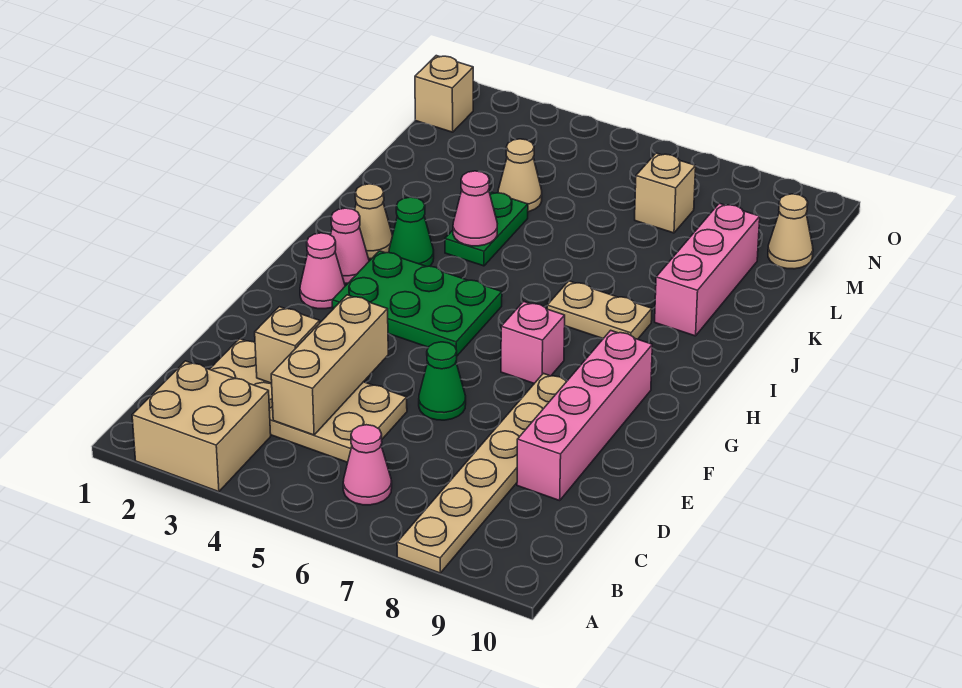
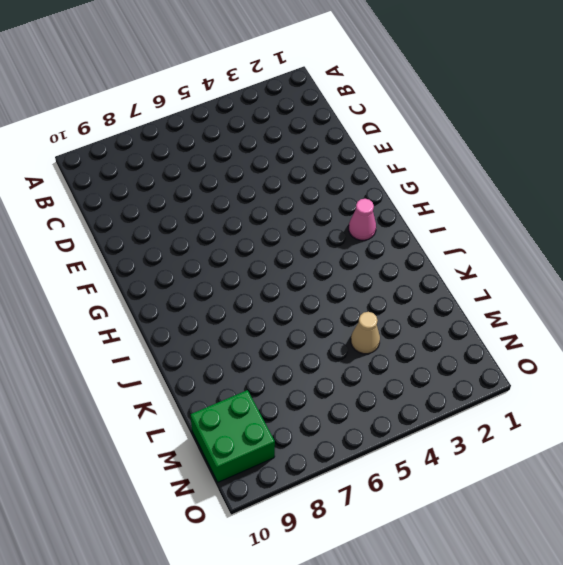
green 2x2 brick [190,390,275,482] -> tan 1x1 cone [768,194,813,269]
none -> tan 2x2 brick [132,361,271,492]
none -> tan 1x6 plate [397,373,566,573]
none -> pink 1x1 cone [343,425,392,505]

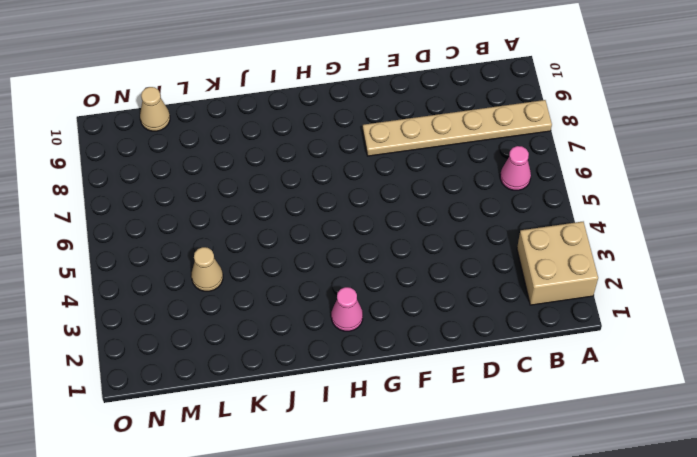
none -> tan 2x4 plate [210,339,407,462]
none -> pink 1x4 brick [517,330,652,501]
none -> green 1x1 cone [419,342,466,420]

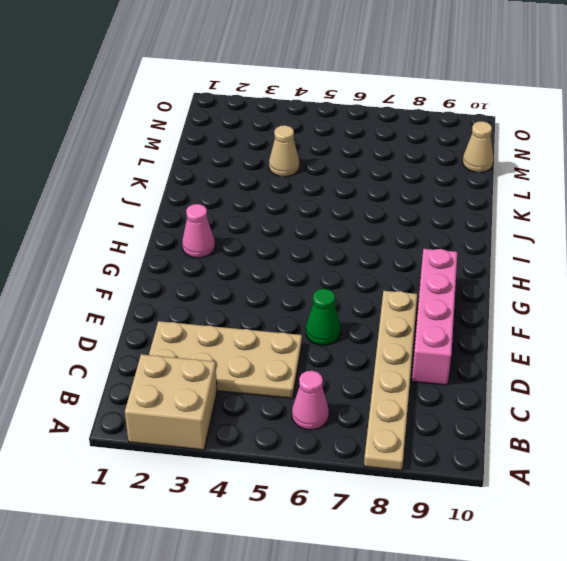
none -> pink 1x1 cone [300,233,345,309]
none -> green 2x3 plate [332,251,502,356]
none -> pink 1x1 brick [501,301,565,383]

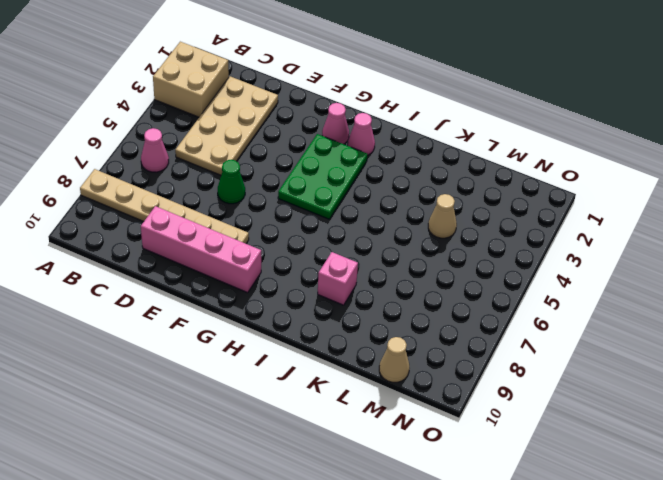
pink 1x1 brick [318,252,358,305] -> pink 1x1 brick moved to [501,301,565,383]
none -> tan 1x1 cone [355,184,393,259]
none -> green 1x1 cone [389,197,434,267]
none -> tan 1x2 plate [547,281,652,339]

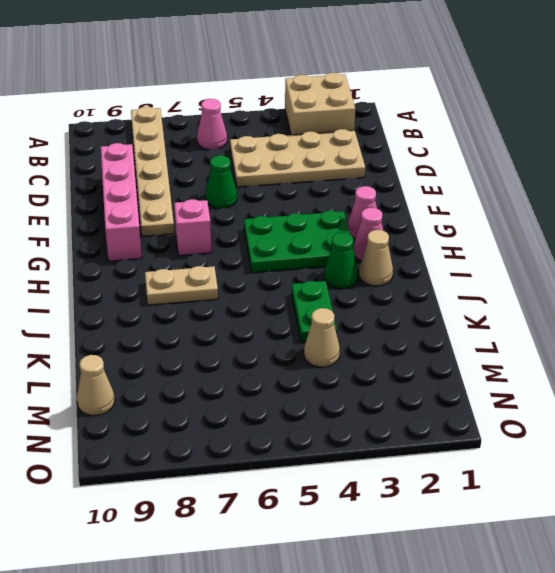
none -> pink 1x3 brick [655,203,760,336]
none -> tan 1x1 brick [635,153,696,233]
none -> tan 1x1 brick [415,56,473,132]

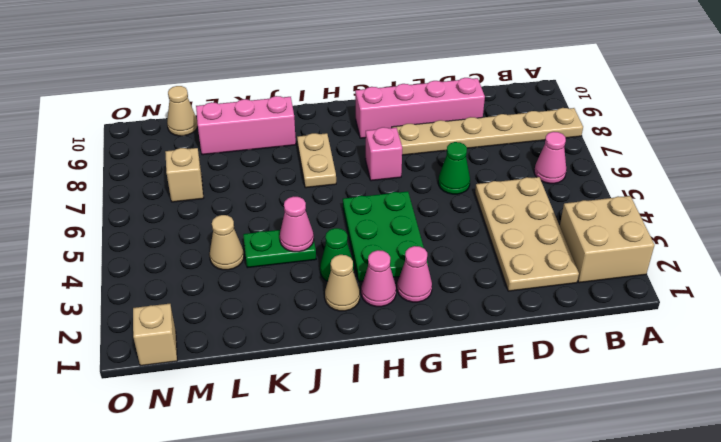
none -> tan 1x3 brick [271,295,388,435]
none -> tan 1x1 brick [255,307,320,383]

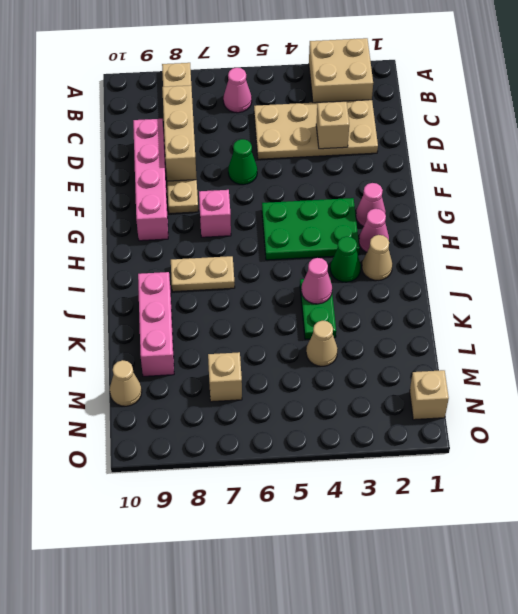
tan 1x3 brick [162,85,197,181] -> tan 1x3 brick moved to [271,295,388,435]

